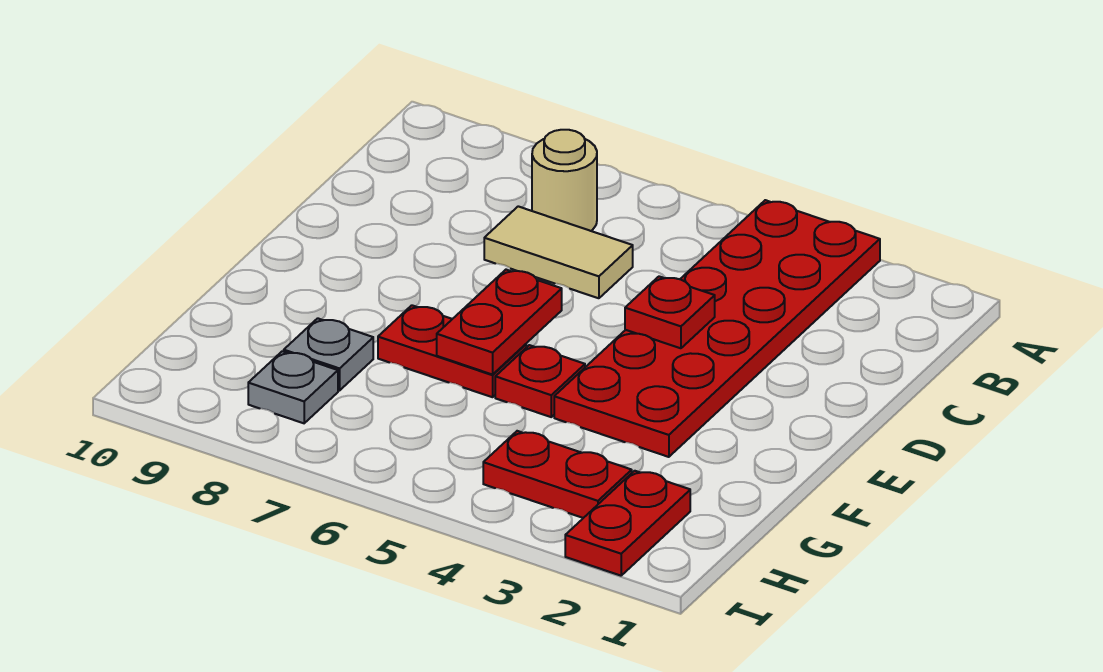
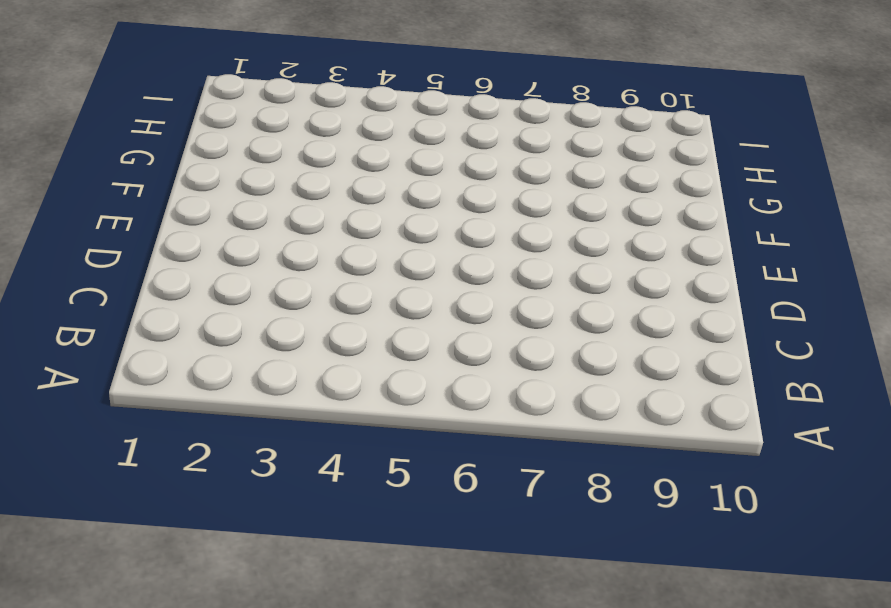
none -> red 2x6 plate [554,200,880,457]
none -> tan 1x1 round brick [532,130,597,231]

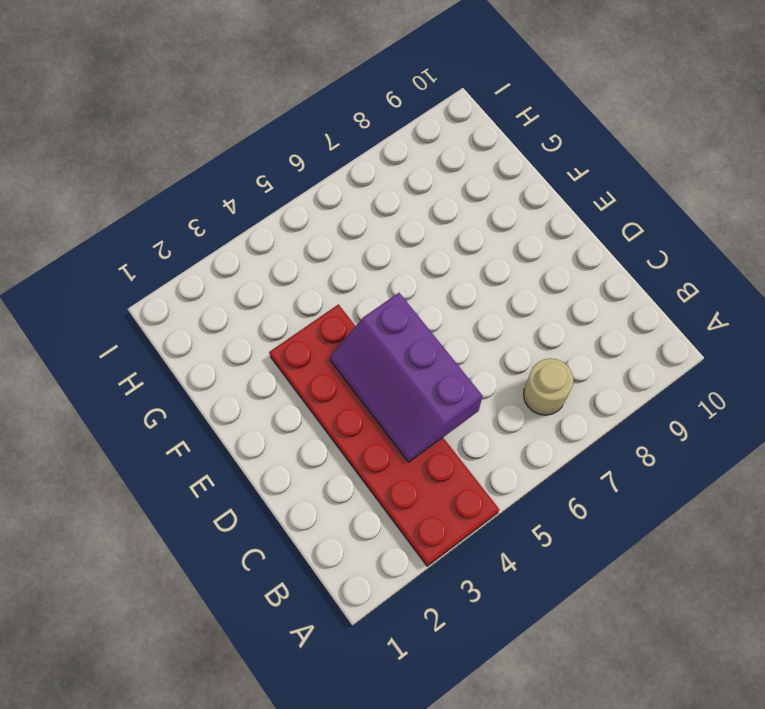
purple 2x3 slope [330,293,483,462] -> red 1x1 plate [625,276,715,348]
none -> tan 1x2 tile [484,206,633,298]
none -> red 1x1 plate [495,345,585,417]

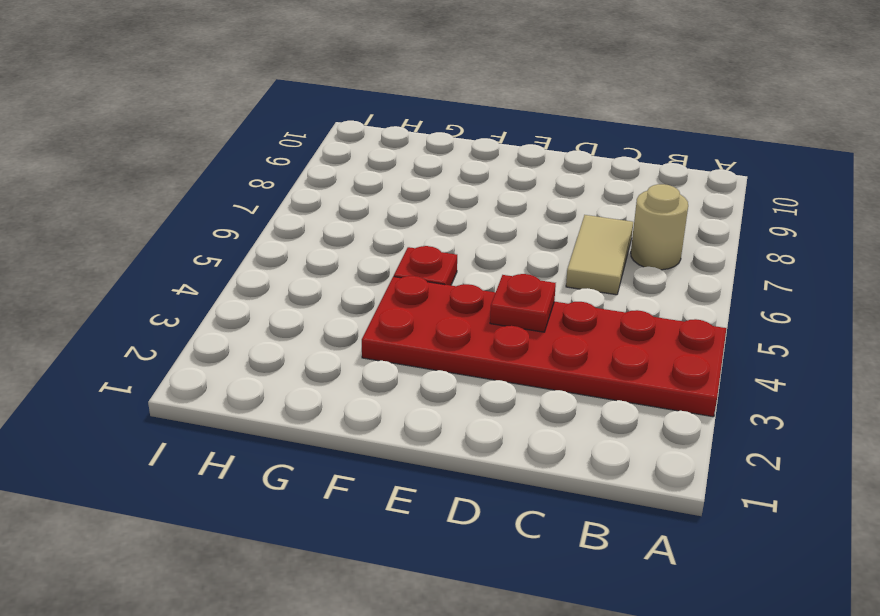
none -> red 1x2 plate [378,305,526,397]
none -> grey 1x1 plate [284,318,373,390]

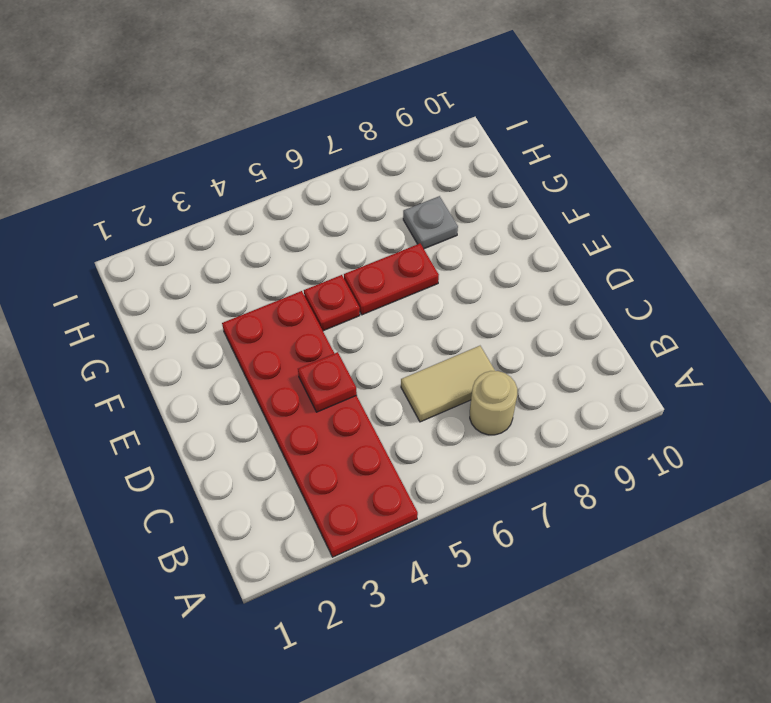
none -> red 1x2 plate [565,471,690,576]
none -> red 1x2 plate [483,431,632,518]

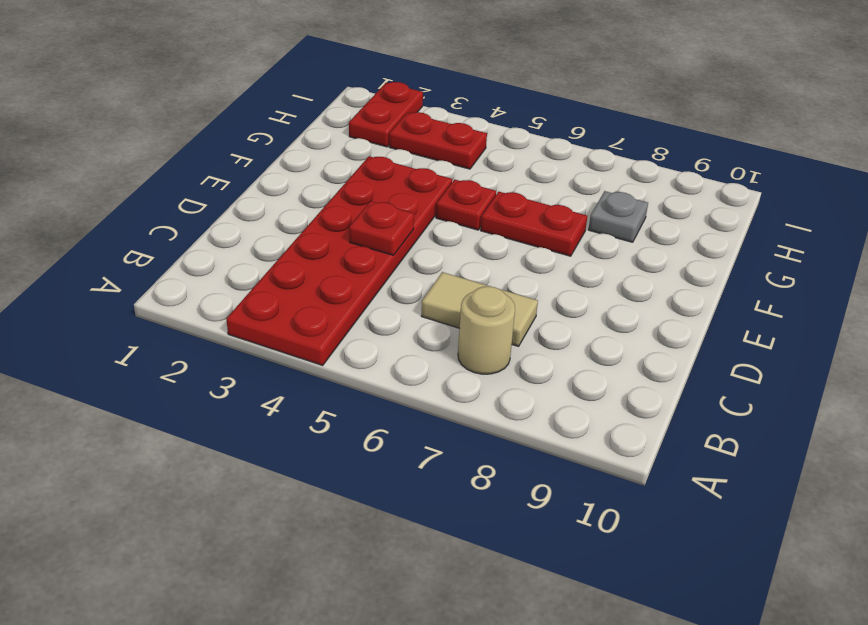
none -> grey 1x1 plate [248,351,338,423]
none -> red 1x2 plate [437,270,562,375]

